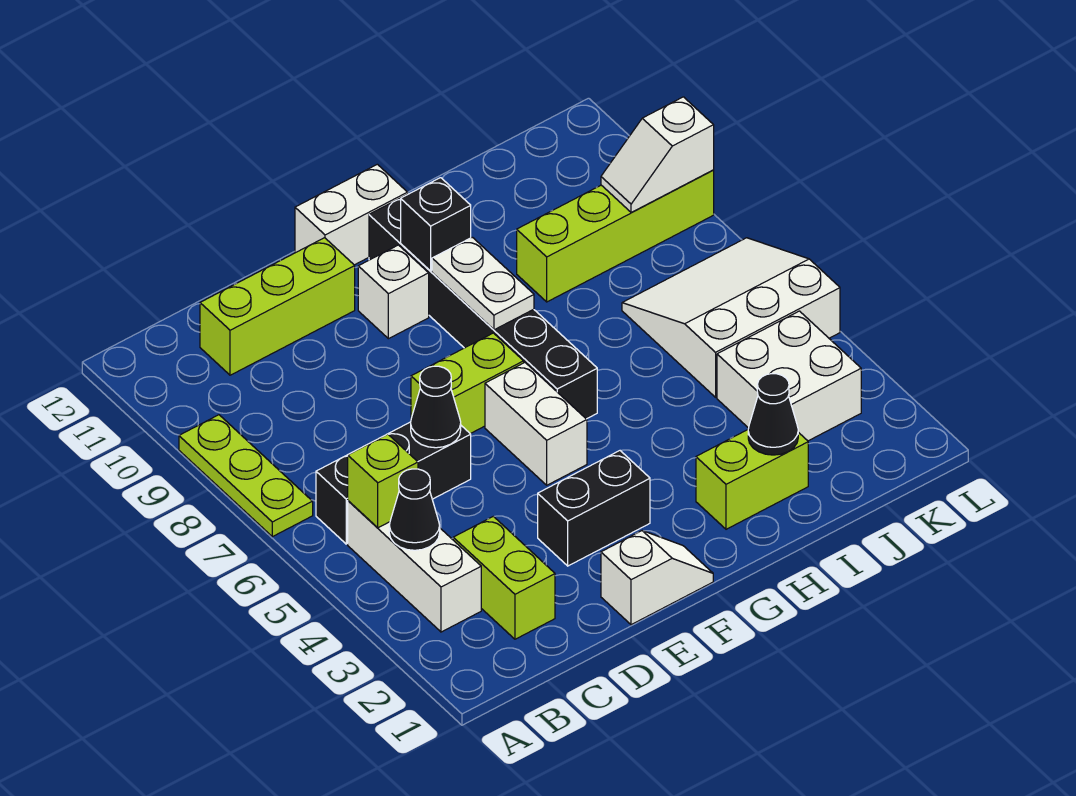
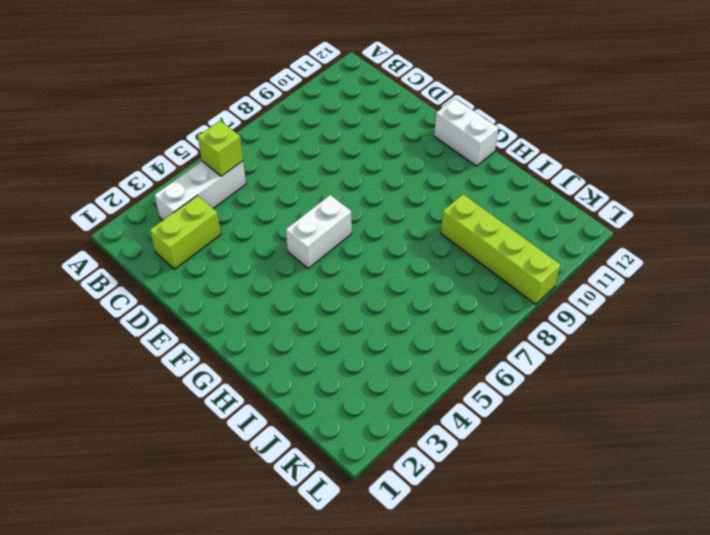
none -> lime 1x3 plate [179,415,313,537]
none -> black 1x3 brick [316,422,471,544]
none -> lime 1x3 brick [200,238,355,375]

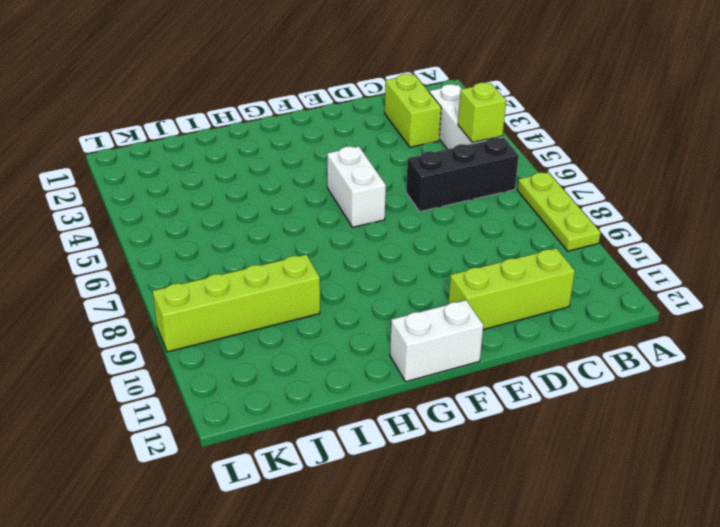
none -> white 1x2 slope [601,531,713,625]
none -> black 1x2 brick [538,451,650,566]
none -> lime 1x2 brick [411,333,524,434]

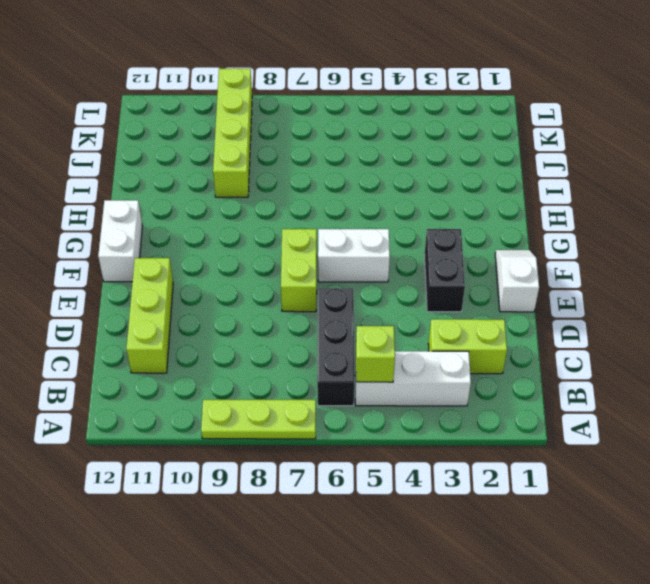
none -> white 1x1 brick [358,245,429,339]
none -> black 1x6 brick [369,194,597,419]
none -> lime 1x2 brick [696,430,808,529]

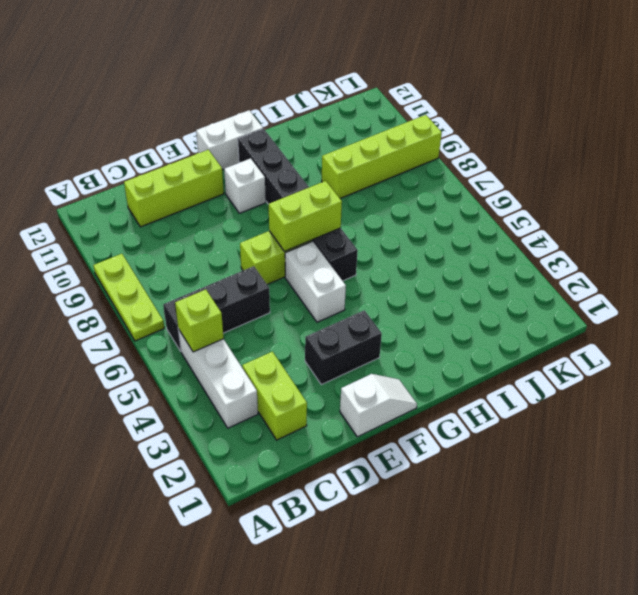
lime 1x2 brick [269,181,342,251] -> lime 1x2 brick moved to [696,430,808,529]
none -> white 2x2 brick [717,311,861,441]
none -> white 3x3 slope [622,238,840,397]
none -> black 1x1 cone [389,469,440,550]

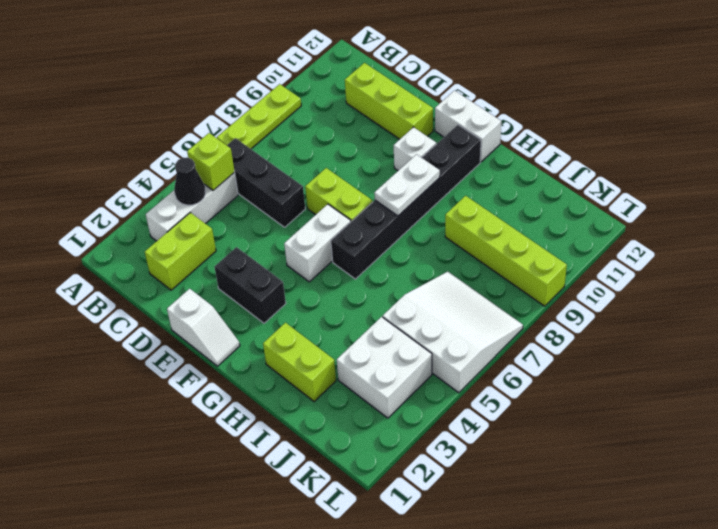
none -> black 1x1 cone [411,366,461,448]
none -> black 1x1 brick [401,178,471,271]
none -> black 1x1 cone [748,374,798,455]

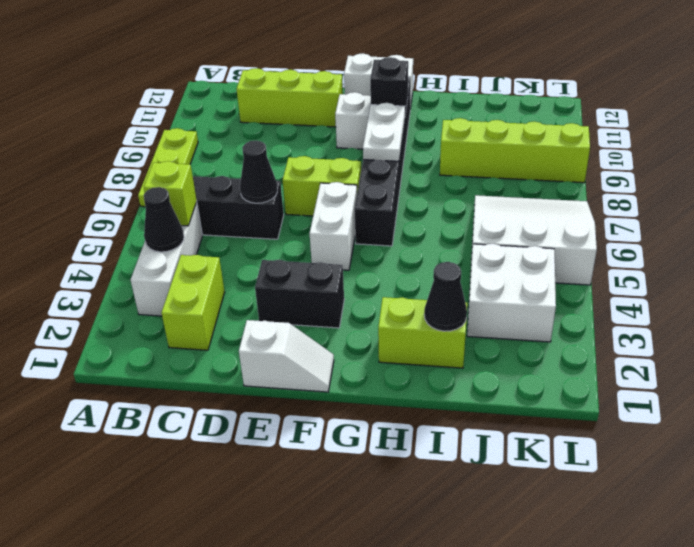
none -> white 1x2 slope [601,97,714,213]

